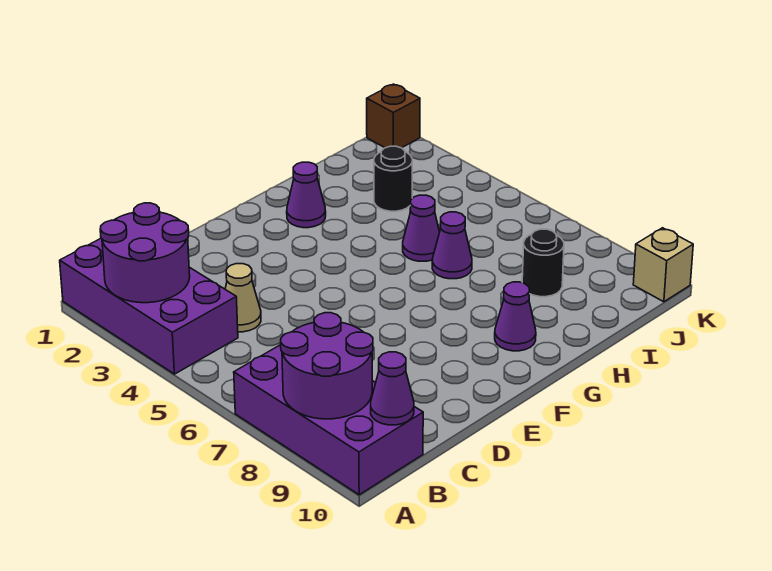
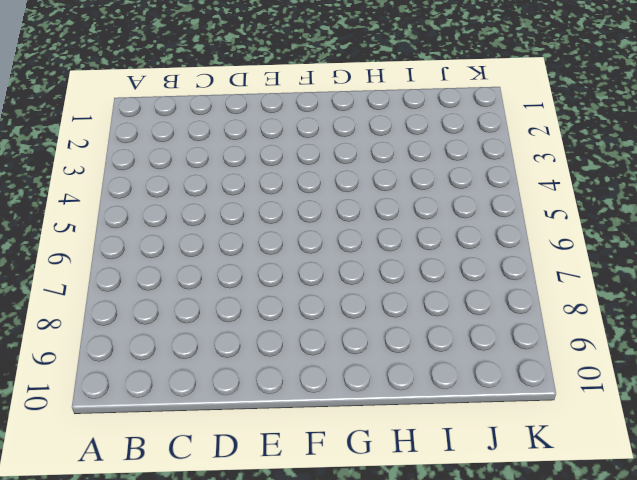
none -> purple 2x4 brick [60,238,238,374]
none -> purple 2x4 brick [234,345,423,495]
none -> tan 1x1 cone [225,264,261,332]

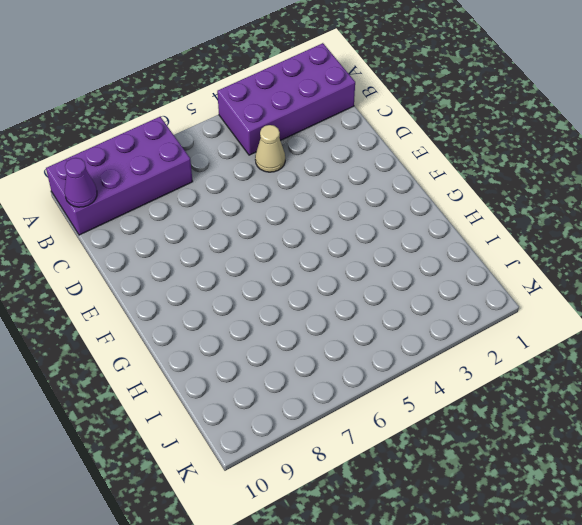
none -> purple 1x1 cone [287,162,326,228]
none -> purple 1x1 cone [495,282,536,351]
none -> purple 1x1 cone [403,195,440,261]

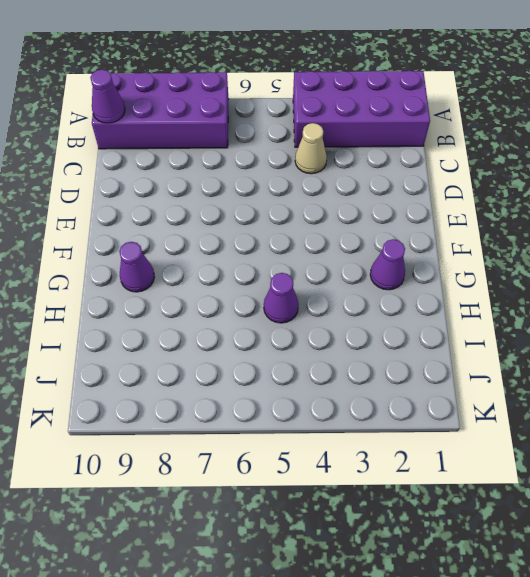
none -> purple 1x1 cone [432,212,472,279]
none -> black 1x1 round brick [374,146,412,211]
none -> black 1x1 round brick [522,229,564,297]

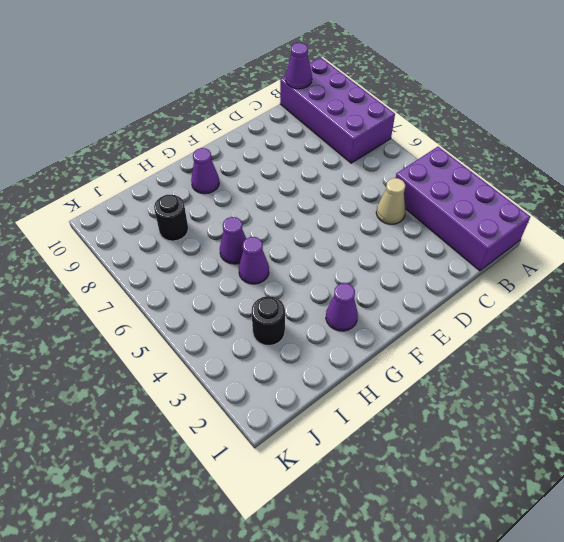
none -> brown 1x1 brick [367,84,420,148]
none -> tan 1x1 brick [633,228,693,302]
none -> purple 2x2 round brick [100,203,190,303]

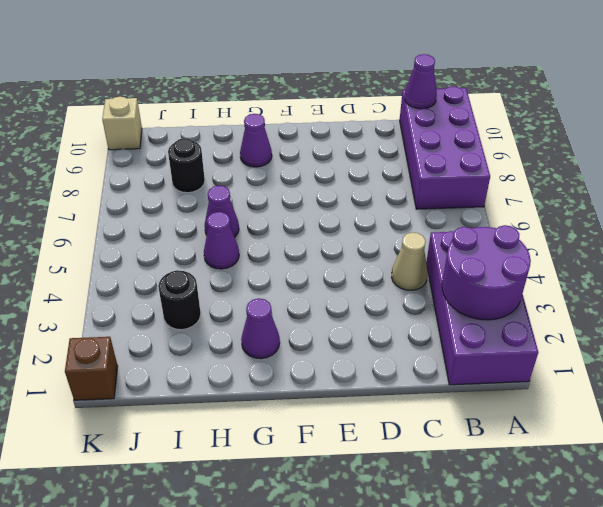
none -> purple 2x2 round brick [281,313,373,419]

